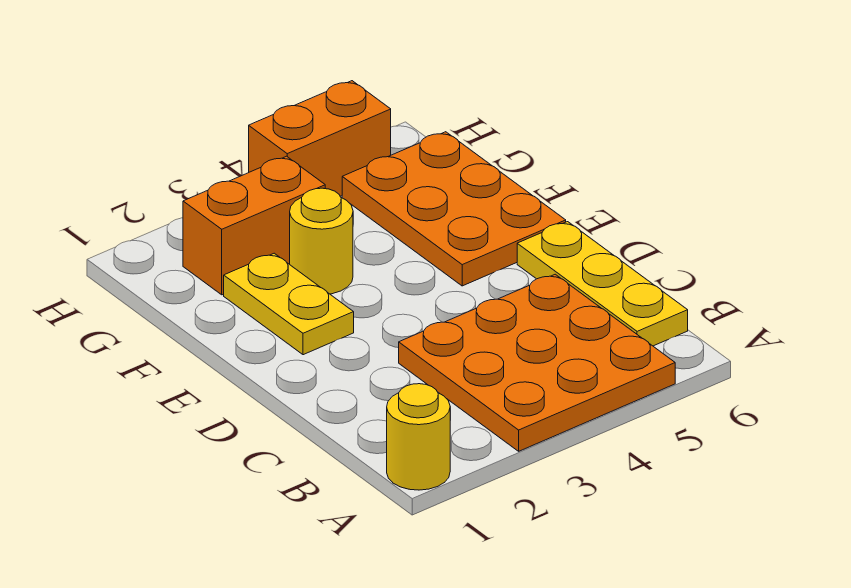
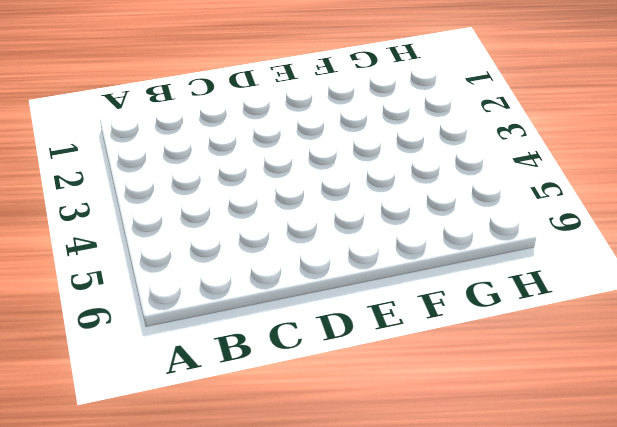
none -> yellow 1x1 round brick [387,384,450,490]
none -> orange 3x3 plate [399,274,675,451]

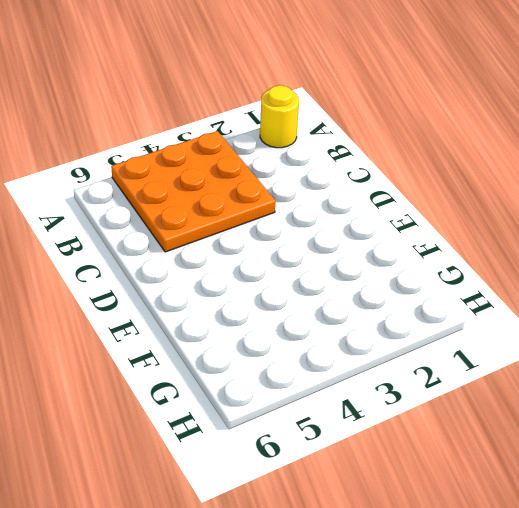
none -> yellow 1x3 plate [517,222,688,346]
none -> yellow 1x2 plate [224,253,354,355]

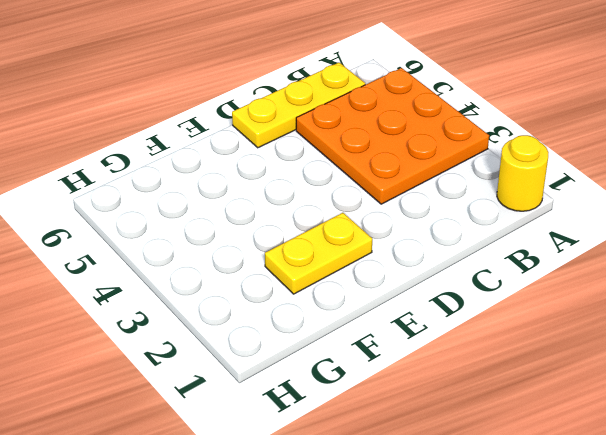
none -> orange 2x3 plate [342,132,566,286]
none -> yellow 1x1 round brick [290,188,353,294]

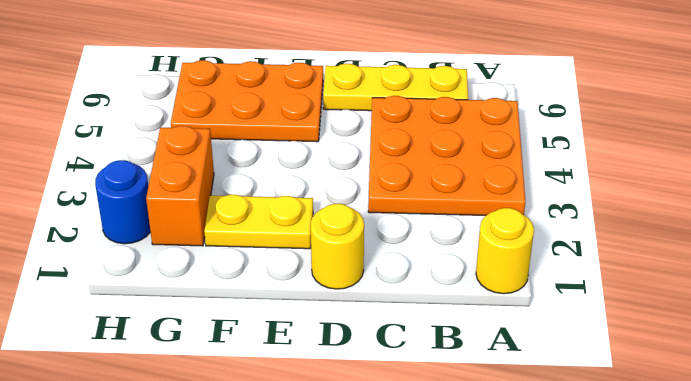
yellow 1x1 round brick [311,204,364,289] -> yellow 1x1 round brick moved to [290,188,353,294]
blue 1x1 round brick [95,160,150,244] -> none
none -> orange 1x2 brick [249,81,391,196]

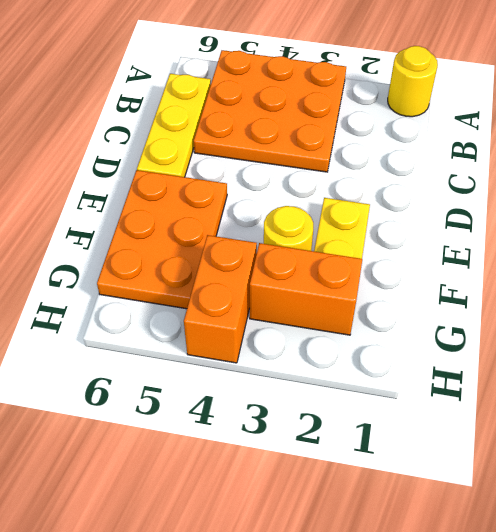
orange 1x2 brick [184,235,257,363] -> orange 1x2 brick turned to [249,81,391,196]

